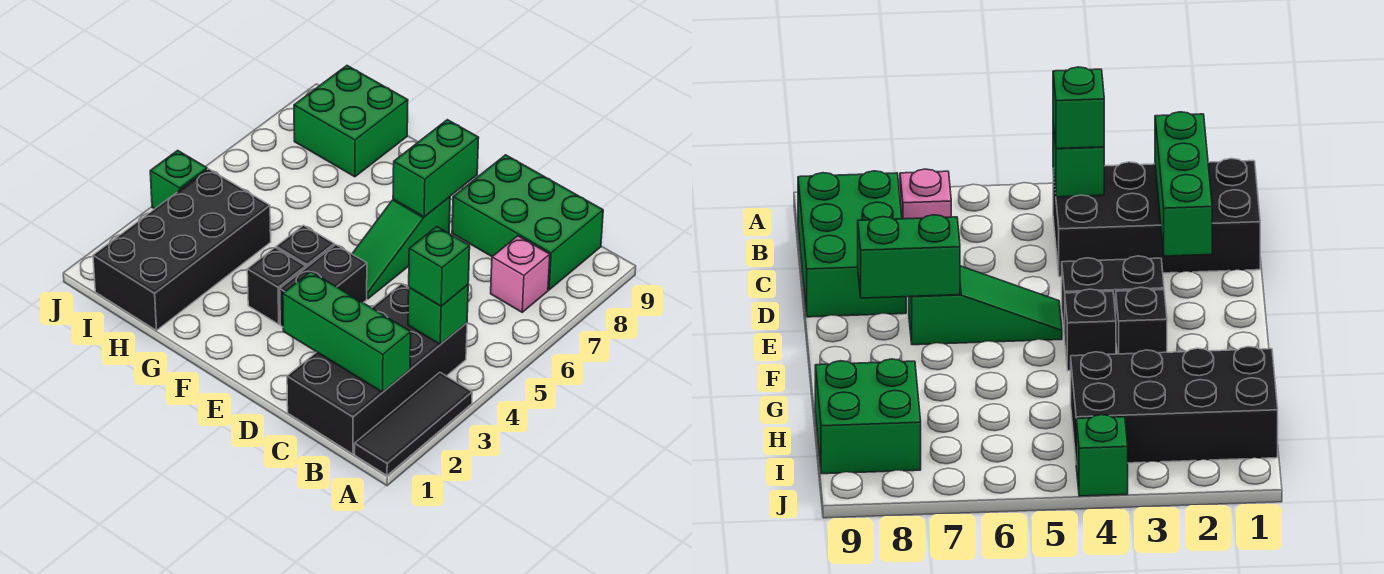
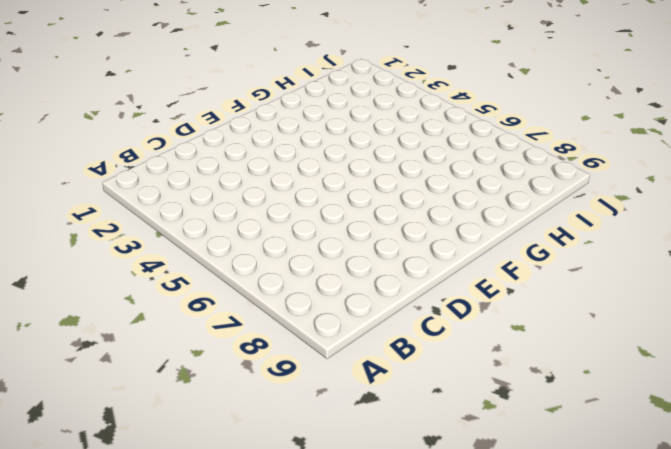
none -> black 1x3 tile [355,372,472,475]
none -> black 2x4 brick [287,284,467,454]
none -> pink 1x1 brick [491,236,550,312]

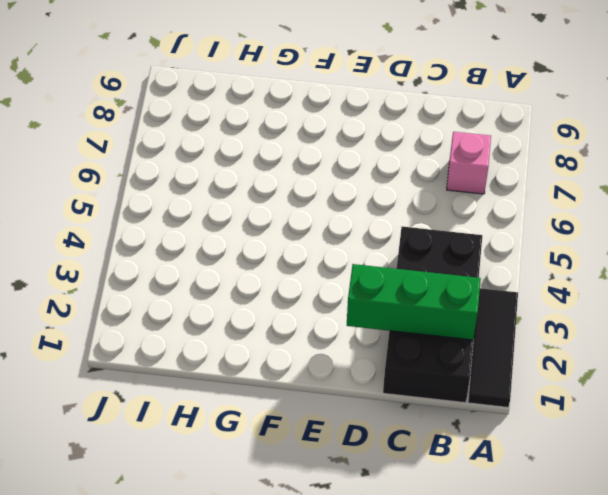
none -> green 2x3 brick [452,155,603,290]
none -> black 1x2 brick [280,245,367,327]
none -> green 1x3 slope [352,197,450,299]

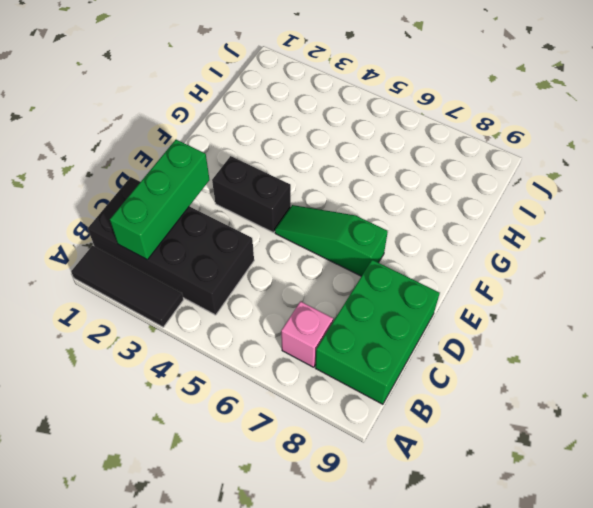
none -> black 1x1 brick [247,248,306,324]
none -> black 1x1 brick [276,225,334,268]
none -> black 2x4 brick [93,169,271,330]

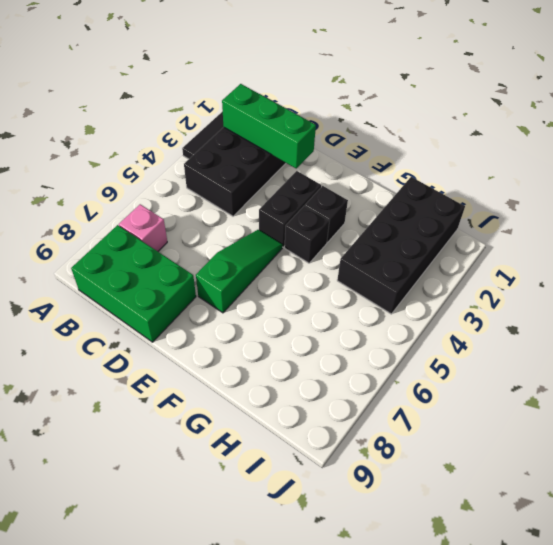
none -> green 2x2 brick [294,66,408,177]
none -> green 1x1 brick [150,150,207,209]
none -> green 1x1 brick [408,285,468,344]

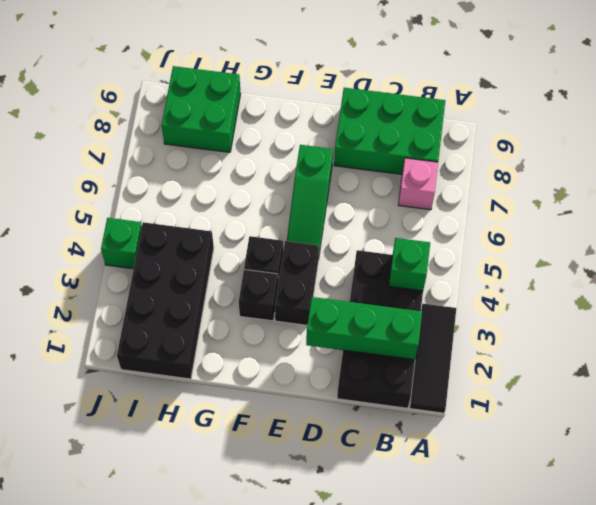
none -> green 1x2 brick [393,120,479,217]
none -> green 1x1 brick [409,227,470,306]

